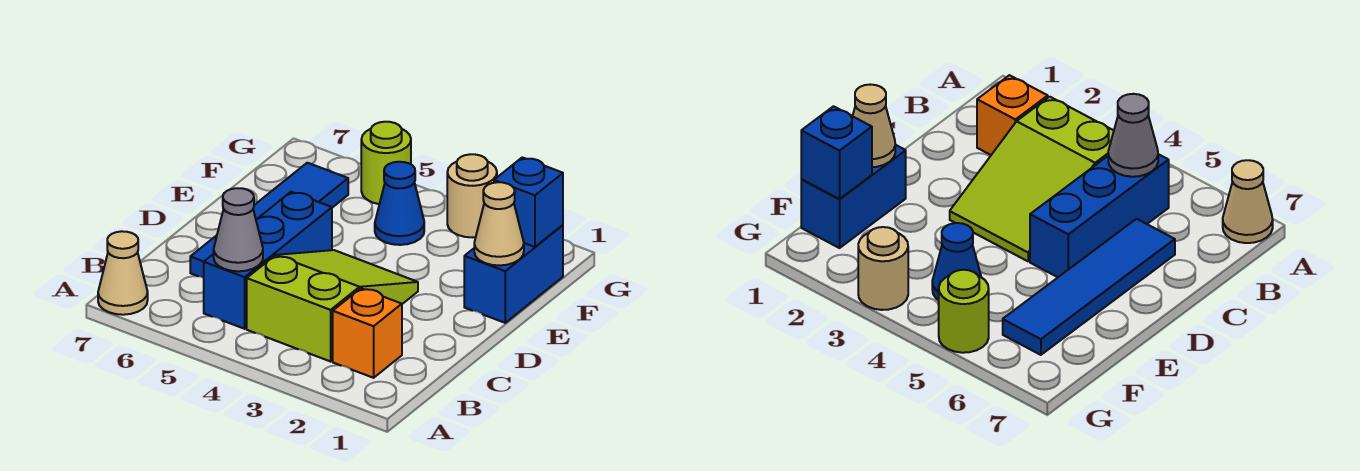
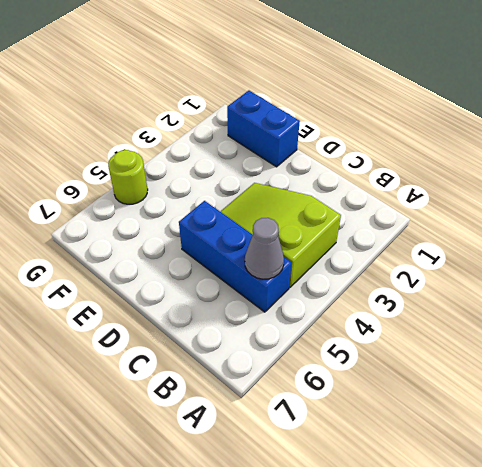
none -> tan 1x1 cone [98,231,148,315]
none -> orange 1x1 brick [333,288,402,378]
none -> blue 1x4 tile [190,163,348,278]

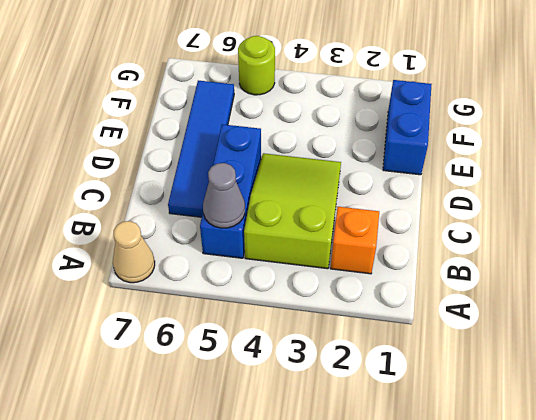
none -> blue 1x1 cone [375,162,424,245]
none -> tan 1x1 round brick [447,154,497,237]
none -> tan 1x1 cone [474,182,524,265]

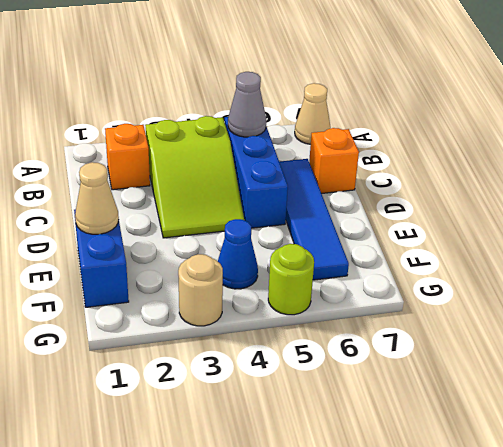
orange 1x1 brick [309,128,359,193] -> none
none -> blue 1x1 brick [494,157,563,247]

